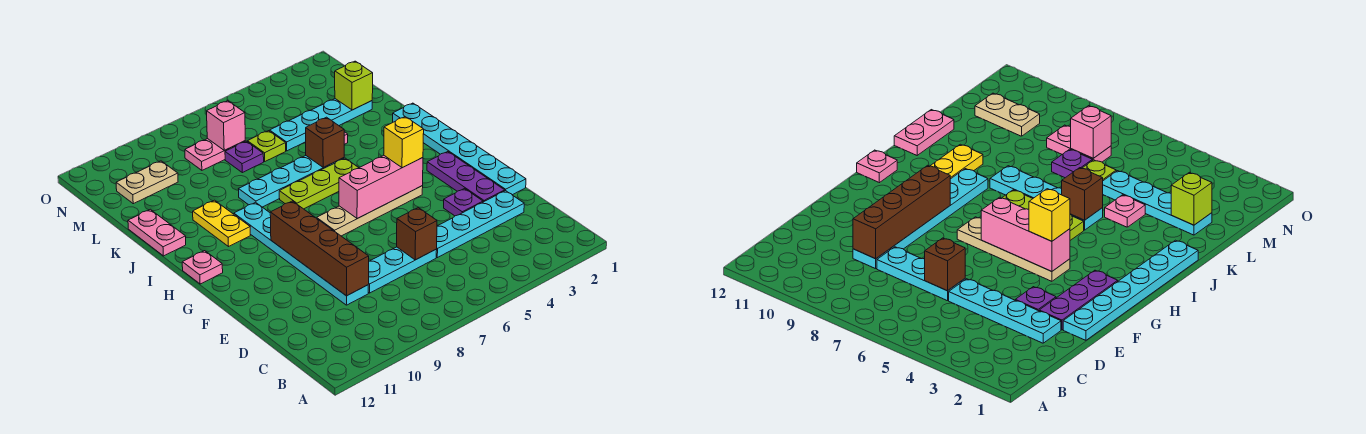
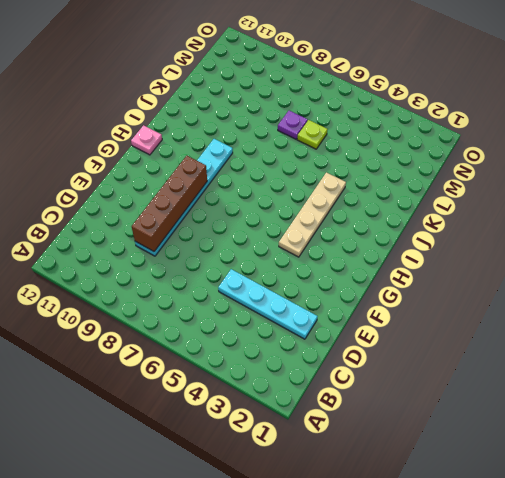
tan 1x4 plate [279,173,346,257] -> tan 1x4 plate turned to [317,186,423,236]
none -> cyan 1x3 plate [368,247,437,293]
none -> cyan 1x6 plate [393,103,526,195]
none -> purple 1x3 plate [427,152,505,202]

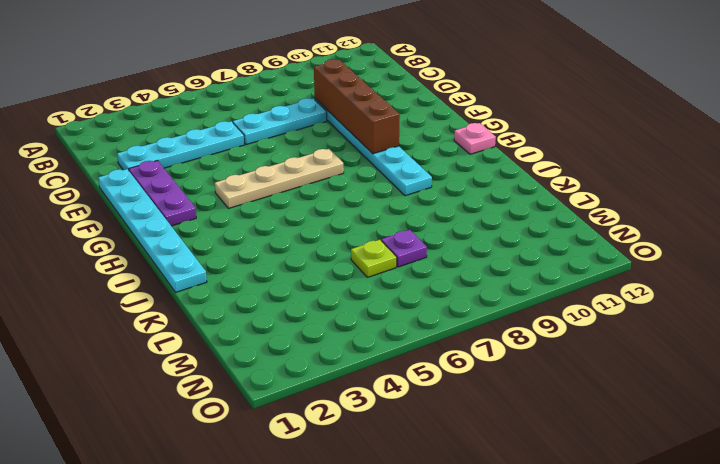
none -> purple 1x1 plate [444,189,483,216]
none -> lime 1x3 plate [279,158,359,209]
none -> yellow 1x2 plate [193,200,250,246]

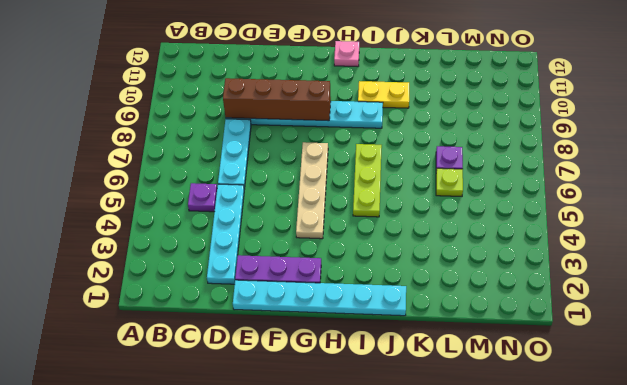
purple 1x1 plate [188,183,217,212] -> purple 1x1 plate moved to [444,189,483,216]
none -> cyan 1x4 plate [239,156,344,207]
none -> pink 1x2 plate [128,209,186,256]
none -> pink 1x1 plate [1105,195,1145,227]

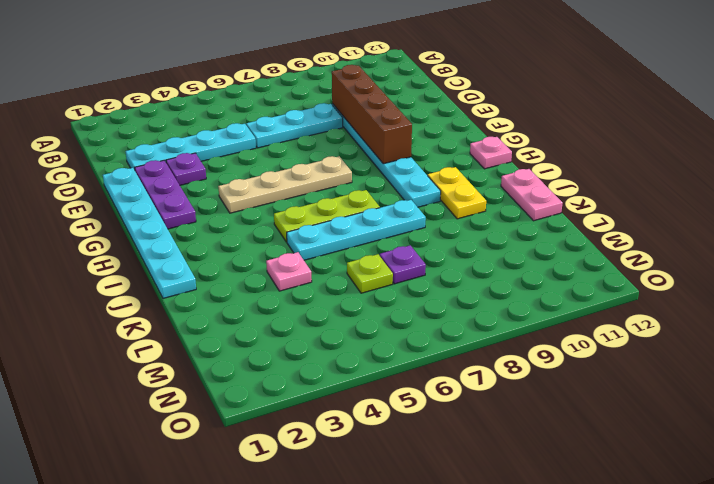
none -> cyan 1x4 plate [270,99,372,151]
none -> pink 1x2 plate [185,139,246,170]
none -> tan 1x2 plate [116,161,178,204]

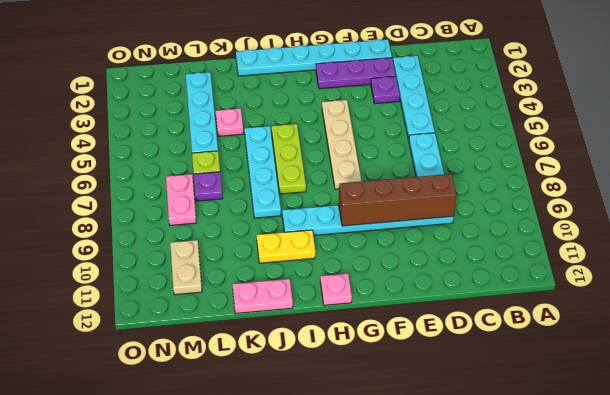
none -> brown 1x1 brick [397,208,437,260]
none -> pink 1x3 brick [339,156,423,219]
none -> brown 1x1 brick [306,117,344,167]

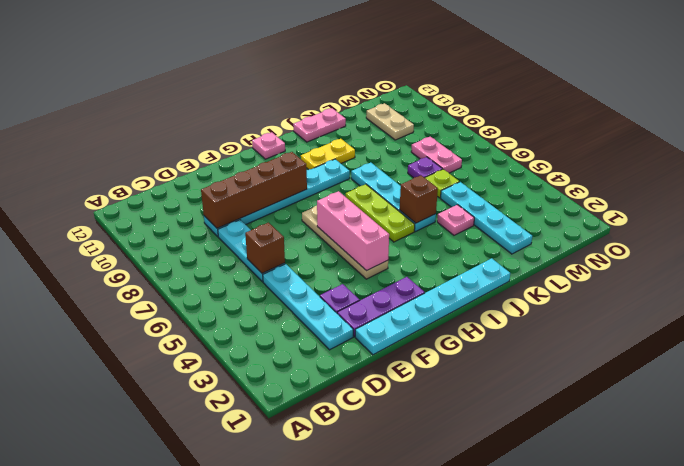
none -> lime 1x1 brick [335,61,373,110]
none -> pink 1x1 brick [207,101,245,150]
none -> yellow 1x1 brick [384,117,424,168]

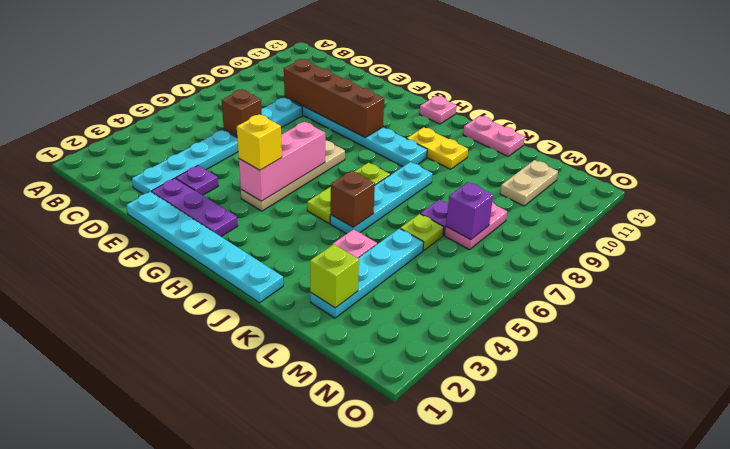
purple 1x1 brick [446,182,493,240] -> pink 1x1 brick [207,101,245,150]

